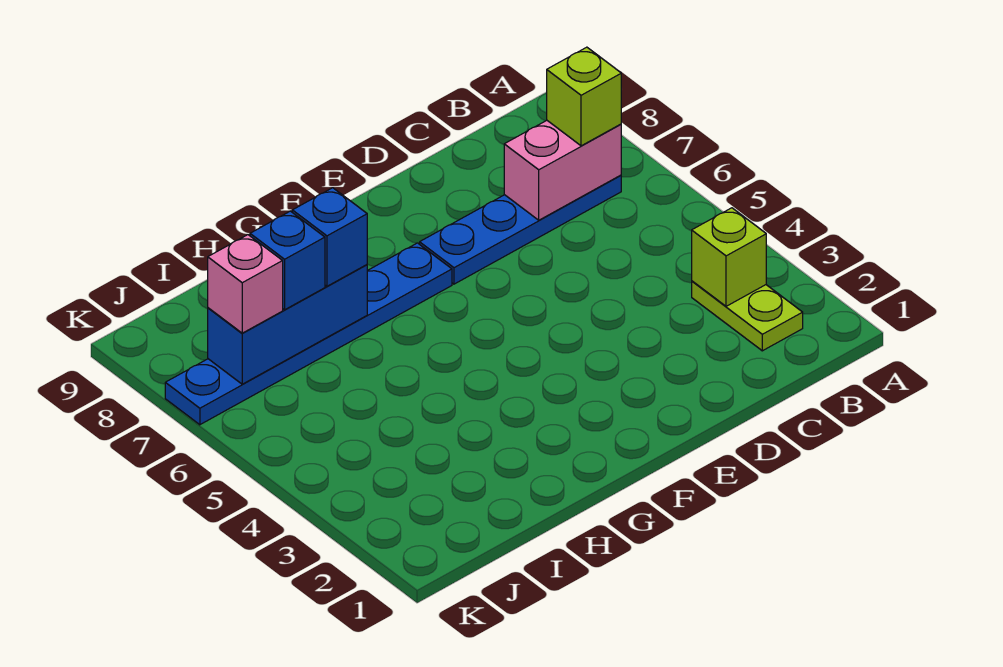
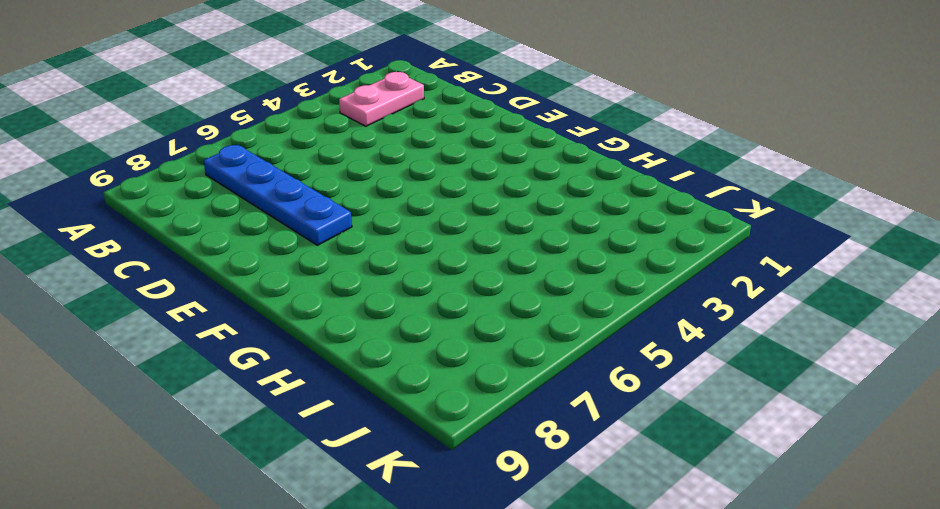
pink 1x2 plate [339,72,424,126] -> lime 1x2 plate [692,281,803,351]
none -> blue 1x6 plate [165,243,452,425]
none -> lime 1x1 brick [692,208,766,306]

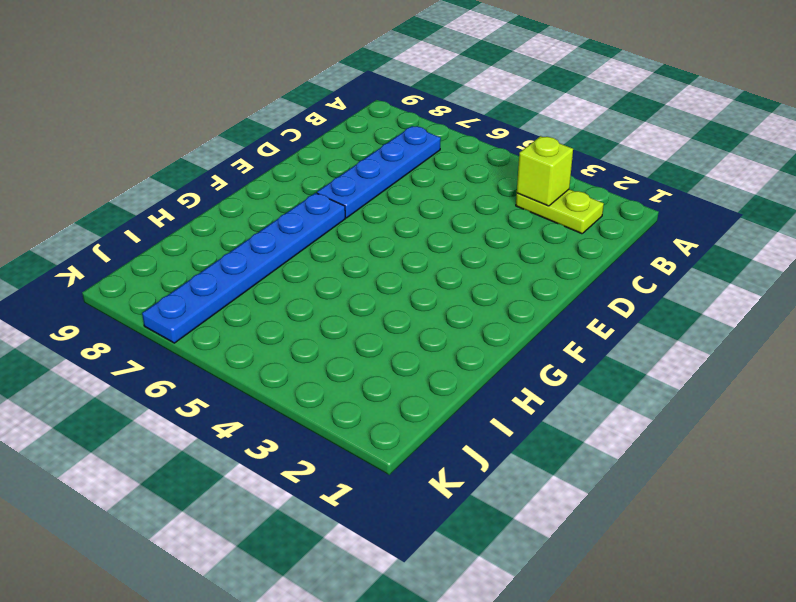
none -> pink 1x2 brick [504,121,621,220]
none -> blue 1x3 brick [208,265,367,384]

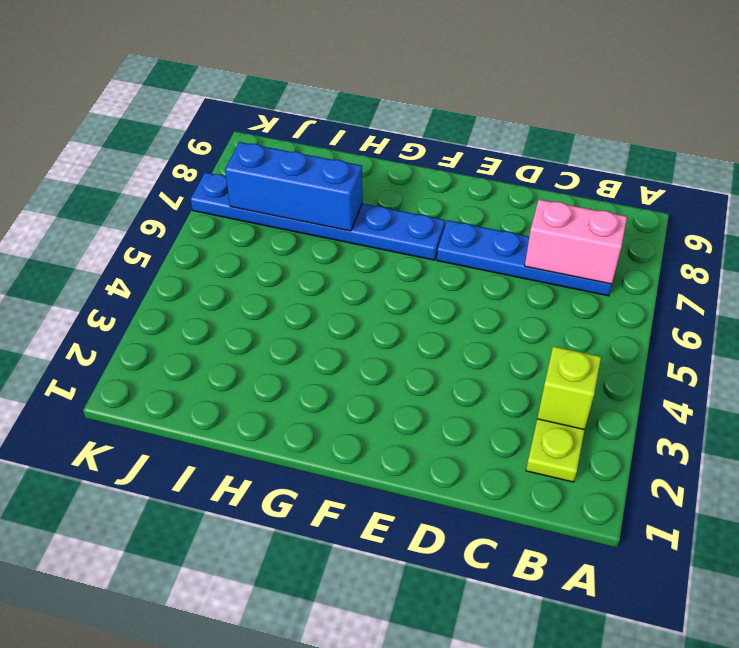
none -> lime 1x1 brick [547,47,621,146]
none -> blue 1x1 brick [292,188,367,286]

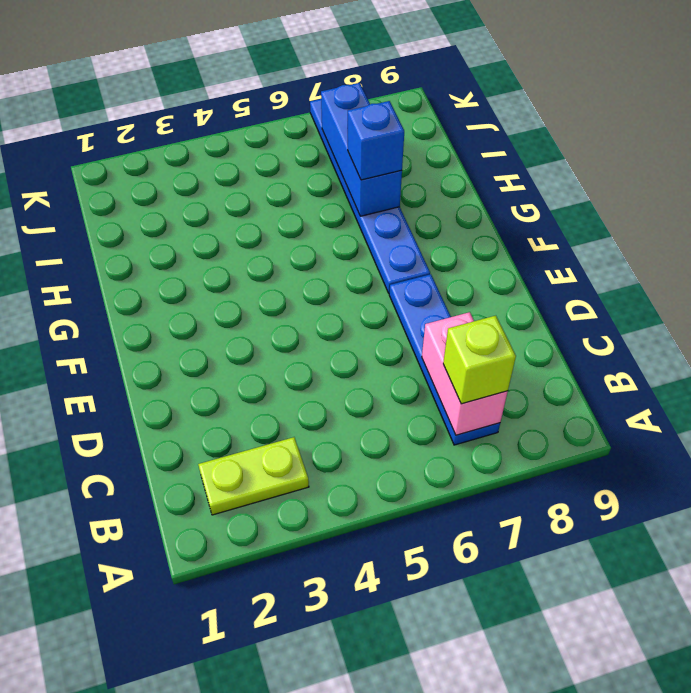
none -> lime 1x1 brick [692,208,766,306]
none -> blue 1x1 brick [250,211,325,310]

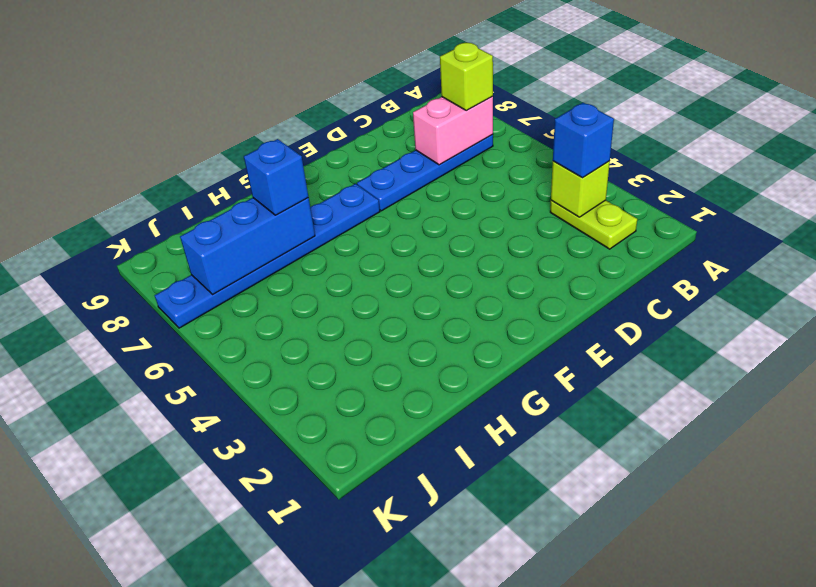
blue 1x1 brick [553,103,614,178] -> blue 1x1 brick moved to [250,211,325,310]
none -> pink 1x1 brick [208,235,283,333]

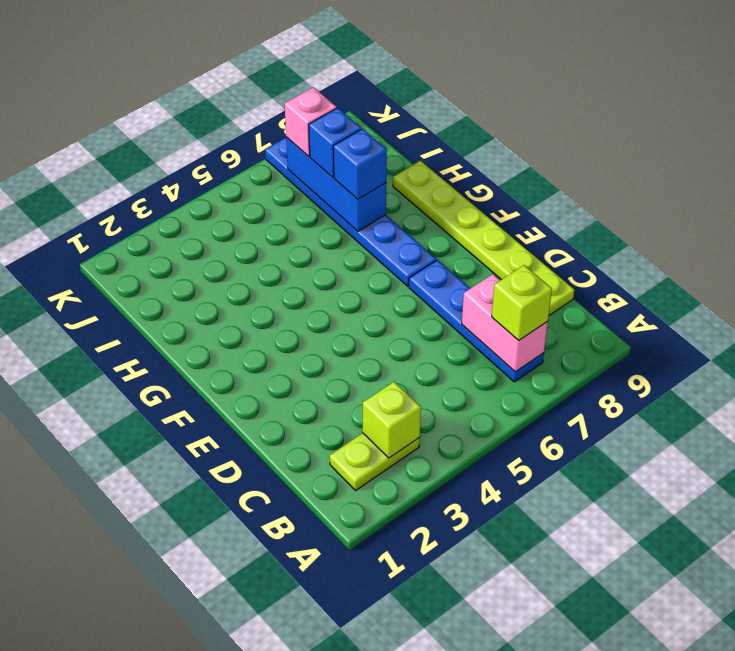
lime 1x6 plate [393,161,574,315] -> none

